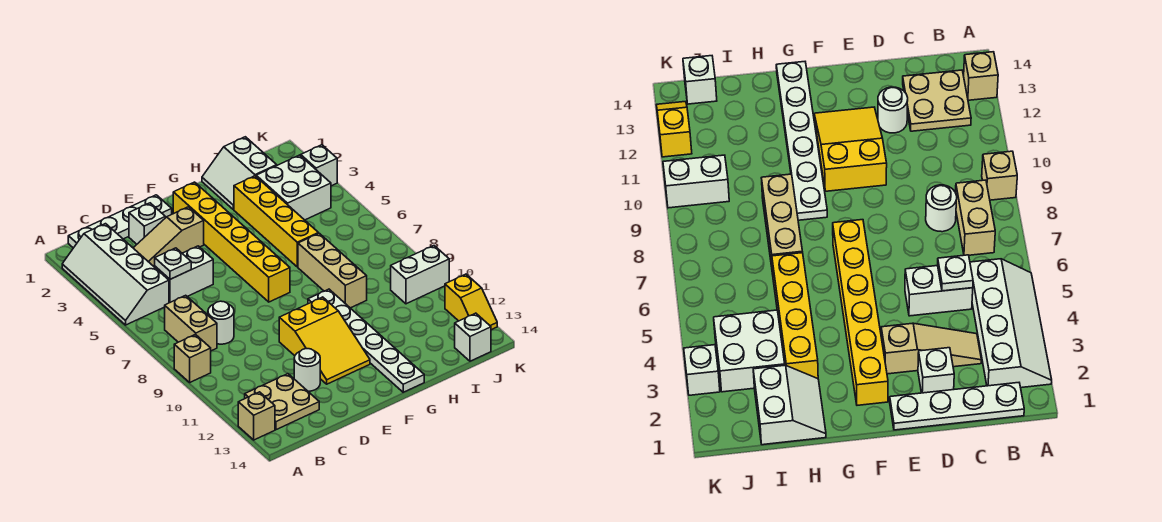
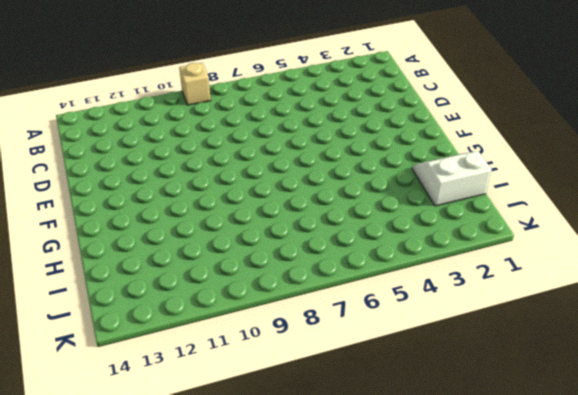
none -> white 2x4 slope [62,224,169,325]
none -> tan 1x1 brick [238,392,275,440]
none -> white 1x4 plate [68,195,172,248]

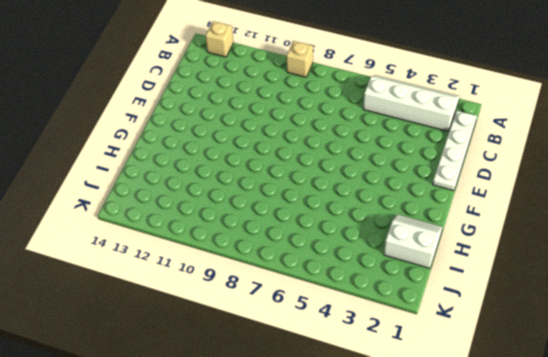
none -> tan 1x2 brick [165,295,217,351]
none -> tan 2x2 plate [245,374,319,430]
none -> tan 1x3 slope [134,207,204,267]

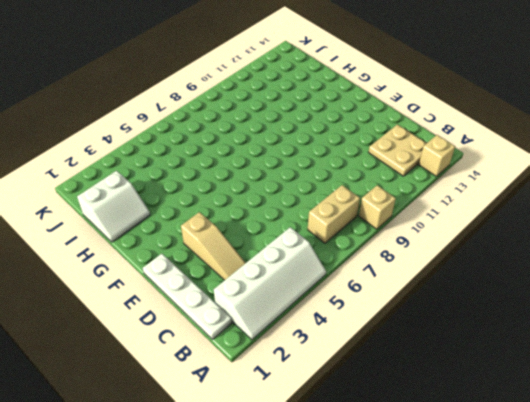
none -> white 1x2 brick [155,246,213,303]
none -> white 1x1 round brick [208,301,234,344]
none -> white 1x1 brick [129,203,165,244]

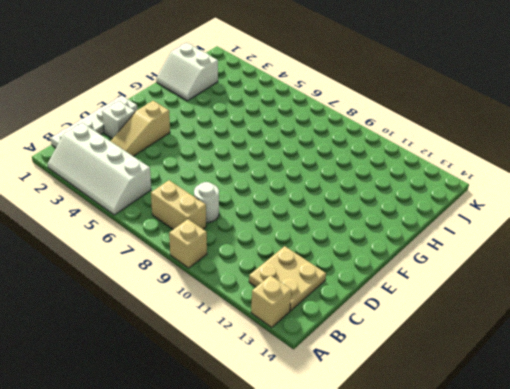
none -> white 1x2 brick [155,246,213,303]
none -> white 1x1 round brick [294,349,320,391]
none -> yellow 2x3 slope [279,297,370,384]

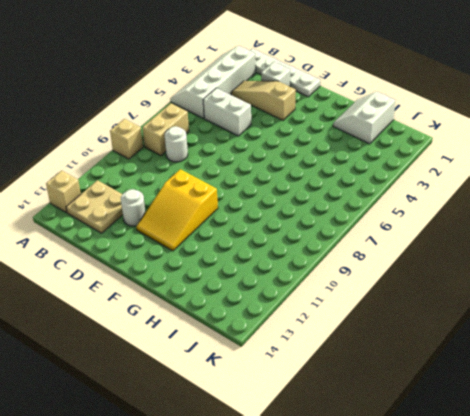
none -> yellow 1x6 brick [173,182,290,302]
none -> white 1x6 plate [308,289,424,392]
none -> yellow 1x4 brick [234,176,318,267]

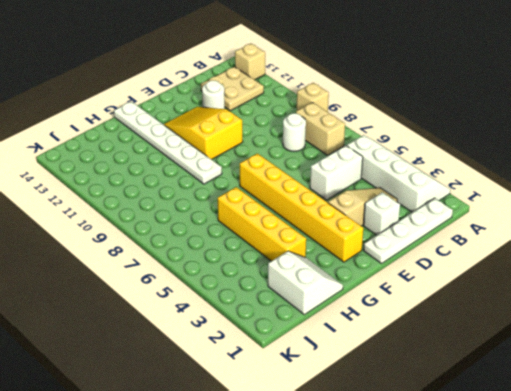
none -> tan 1x3 brick [298,233,367,308]
none -> white 2x2 brick [256,155,331,220]
none -> white 1x2 brick [391,246,449,304]

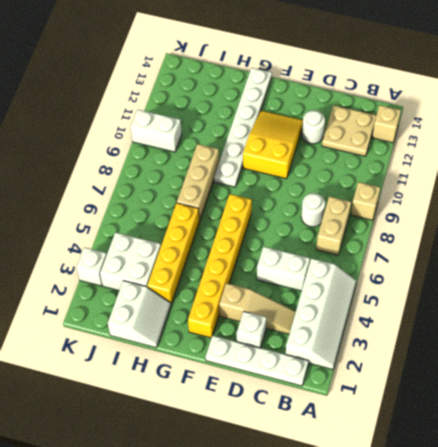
none -> white 1x1 brick [455,313,491,361]
none -> yellow 1x2 slope [445,274,497,330]
none -> white 1x1 plate [155,248,191,279]

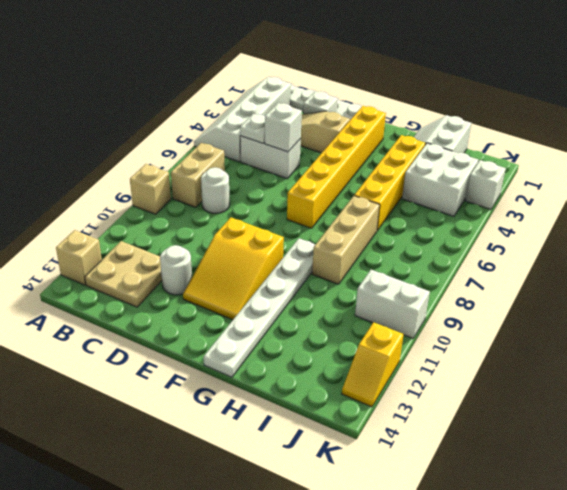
white 1x1 brick [265,103,302,152] -> white 1x1 brick moved to [455,313,491,361]

